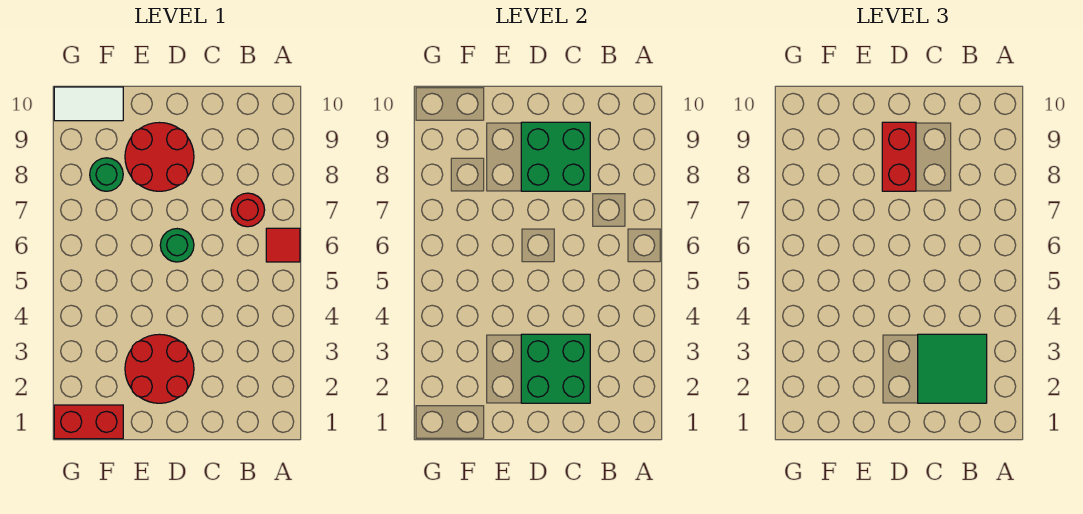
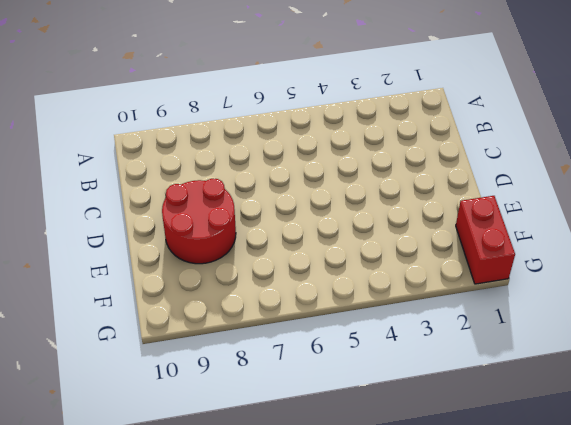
none -> red 1x1 tile [266,228,300,262]
none -> red 1x1 round brick [231,193,265,227]
none -> red 2x2 round brick [125,334,194,403]

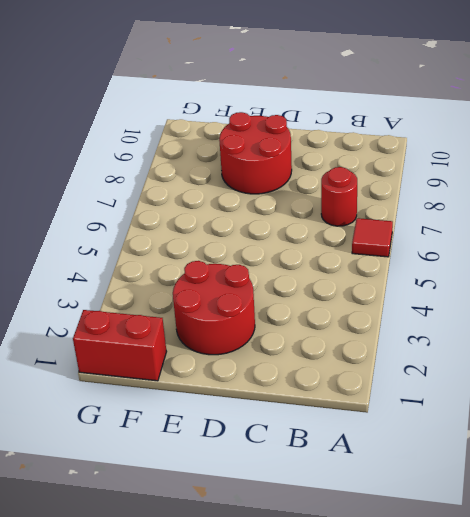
none -> green 1x1 round brick [160,229,194,262]
none -> green 1x1 round brick [90,158,123,191]
none -> white 1x2 tile [54,87,123,121]

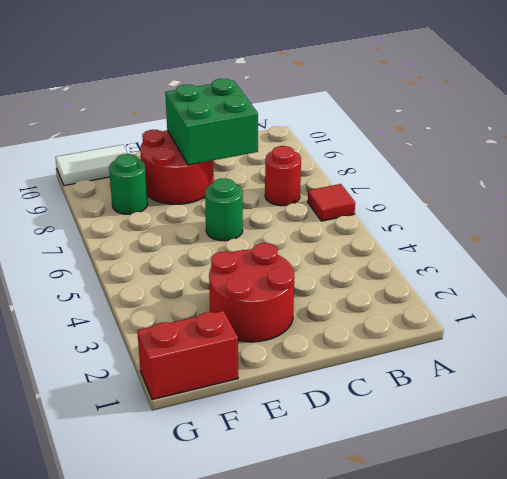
none -> green 2x2 brick [521,334,590,403]
none -> green 2x2 tile [918,334,987,403]
none -> red 1x2 brick [882,122,916,191]

